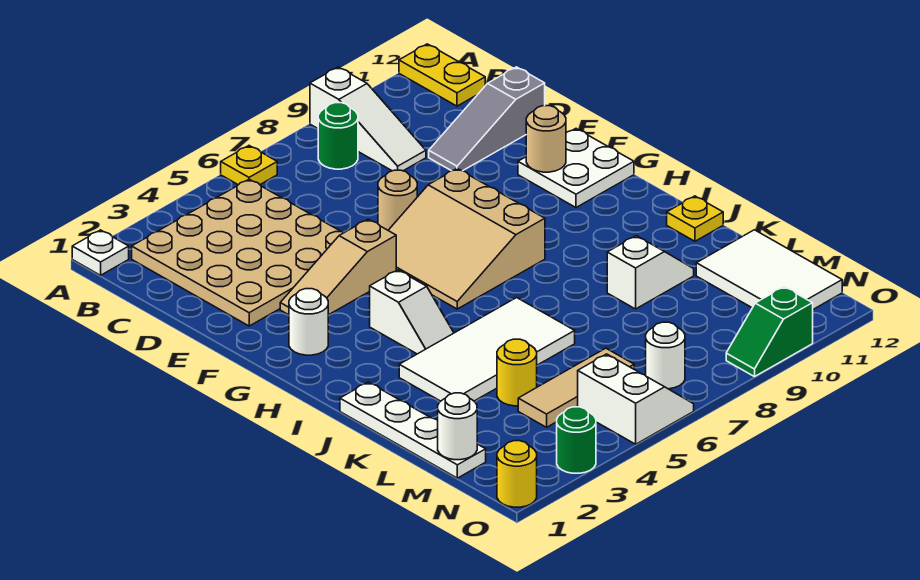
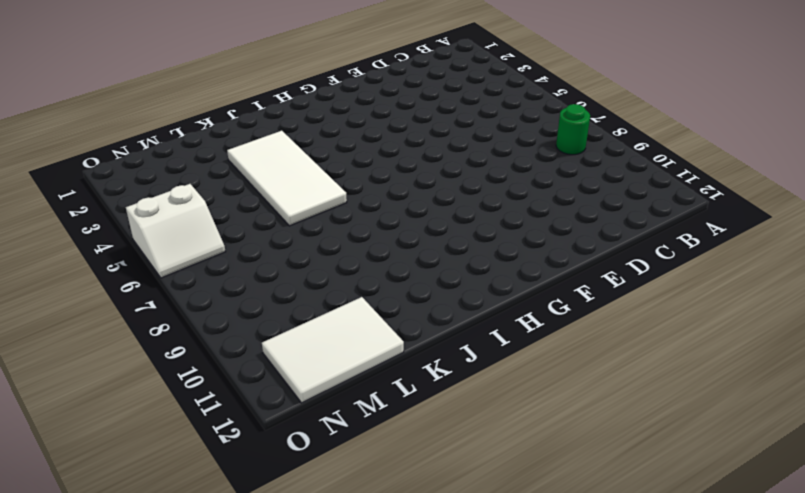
none -> white 1x1 plate [72,230,129,275]
none -> yellow 1x1 plate [221,146,277,185]
none -> white 1x3 slope [310,67,426,171]

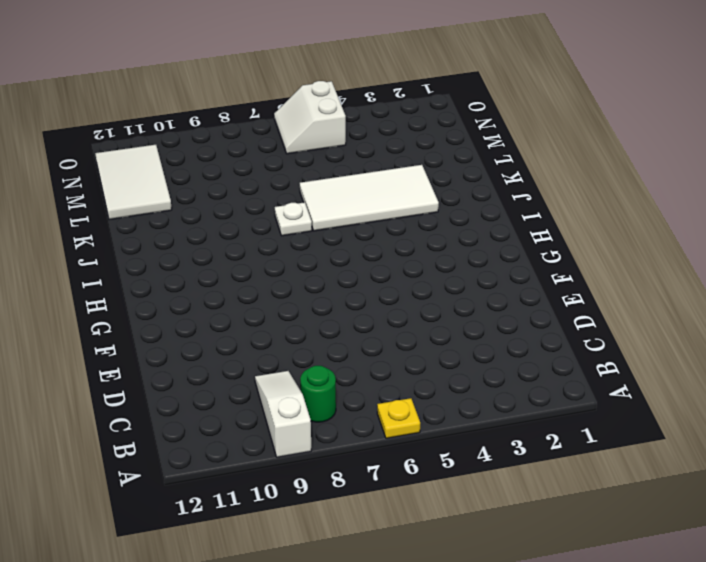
white 1x1 plate [275,202,312,236] -> white 1x1 plate moved to [72,230,129,275]
none -> yellow 1x2 plate [399,44,485,106]
none -> tan 4x4 plate [132,179,344,326]
none -> grey 1x3 slope [429,67,545,171]

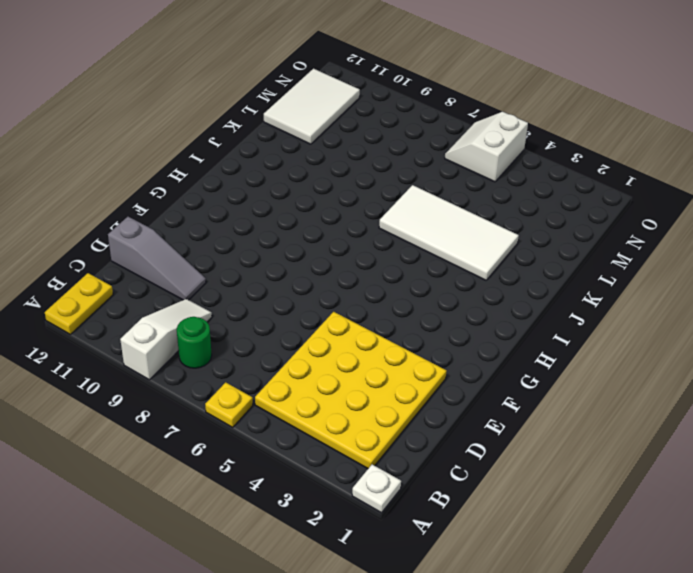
yellow 4x4 plate [255,312,447,469] -> tan 4x4 plate [132,179,344,326]
none -> tan 1x1 round brick [378,170,417,230]
none -> tan 1x3 slope [280,219,396,315]
none -> tan 3x3 slope [388,169,545,309]

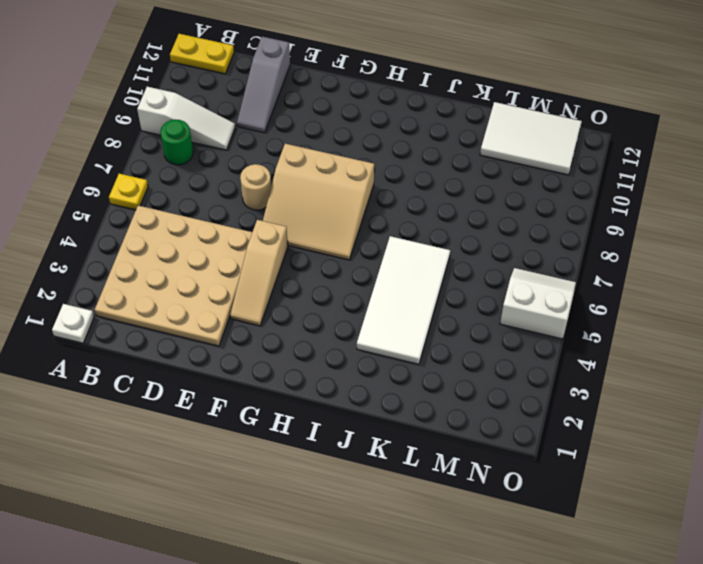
none -> white 2x2 plate [518,129,634,207]
none -> white 1x1 round brick [289,289,328,355]
none -> white 1x2 slope [370,270,454,354]

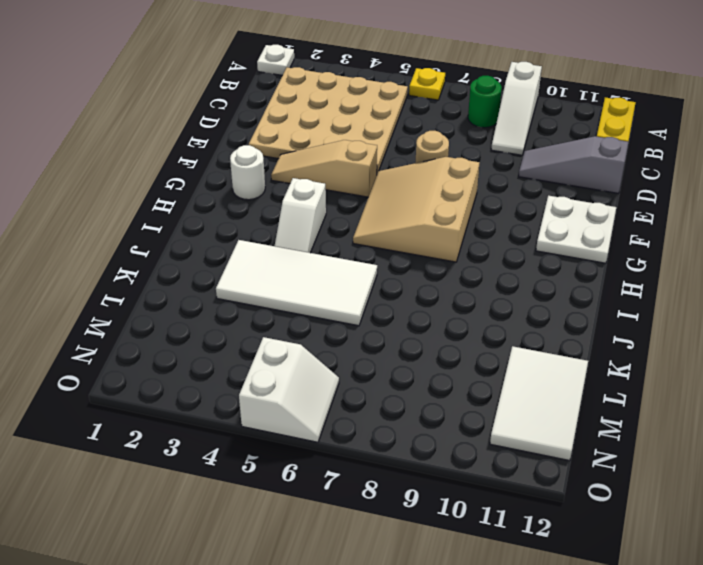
none -> white 1x4 plate [340,382,486,478]
none -> yellow 1x1 plate [667,196,723,241]
none -> white 1x2 slope [607,236,694,309]

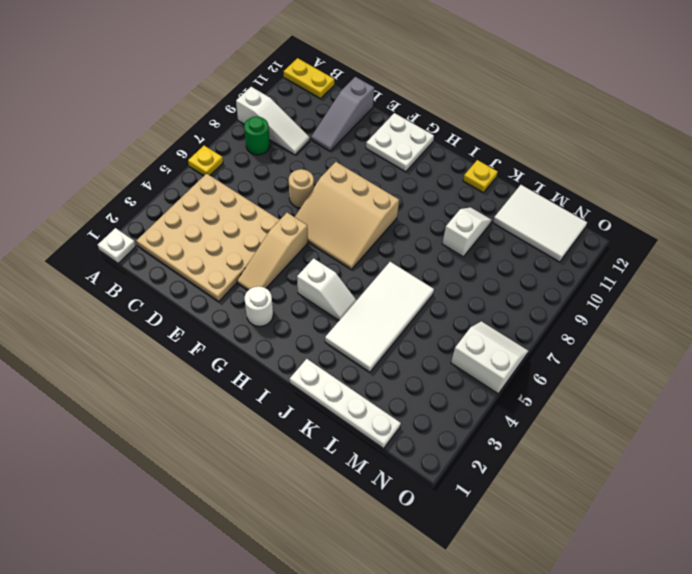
none -> yellow 1x1 round brick [497,339,537,406]
none -> tan 1x3 tile [518,348,634,427]
none -> white 1x1 round brick [646,322,685,389]

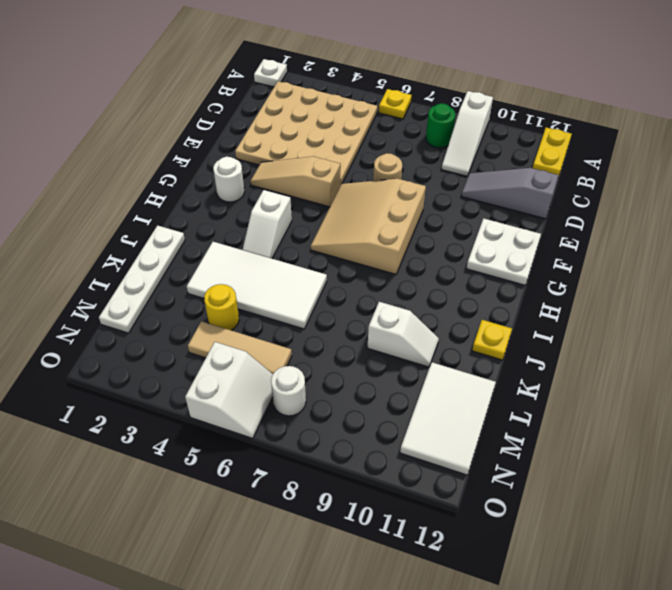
none -> yellow 1x1 round brick [497,441,537,507]
none -> green 1x1 round brick [557,407,596,473]
none -> green 1x2 slope [726,287,813,377]

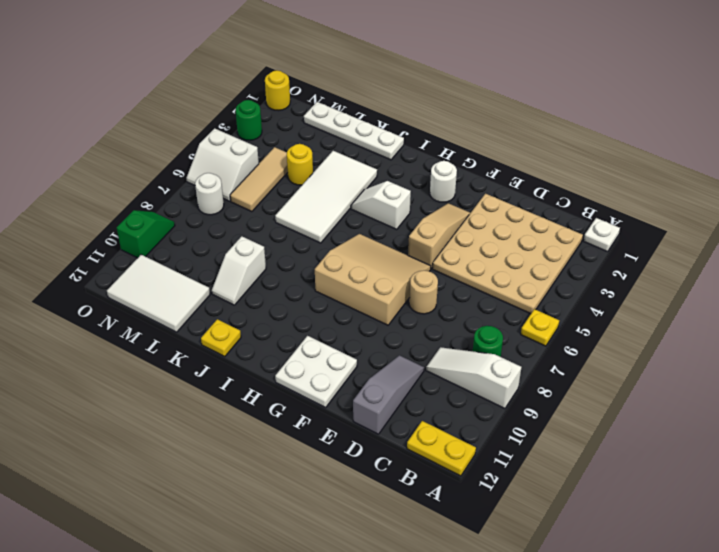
none -> tan 1x1 round brick [526,106,566,172]
none -> white 1x1 round brick [438,393,477,460]

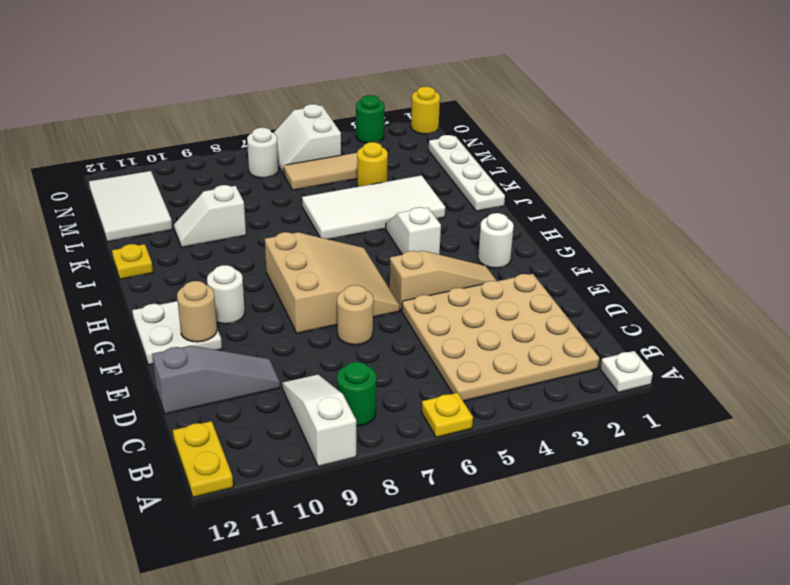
white 1x1 round brick [207,265,245,324] -> white 1x1 round brick moved to [438,393,477,460]
none -> green 1x2 slope [726,287,813,377]

